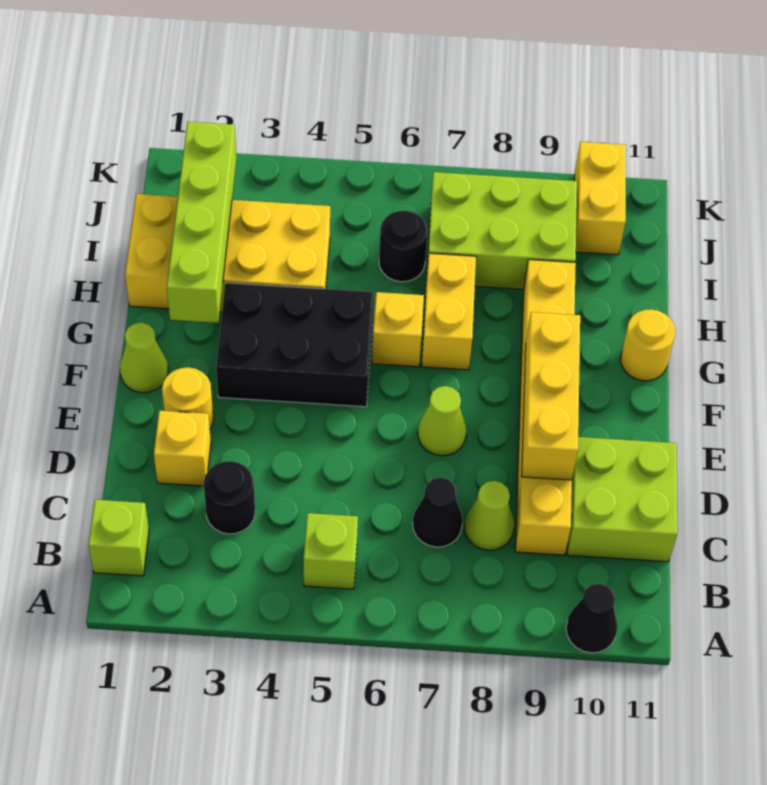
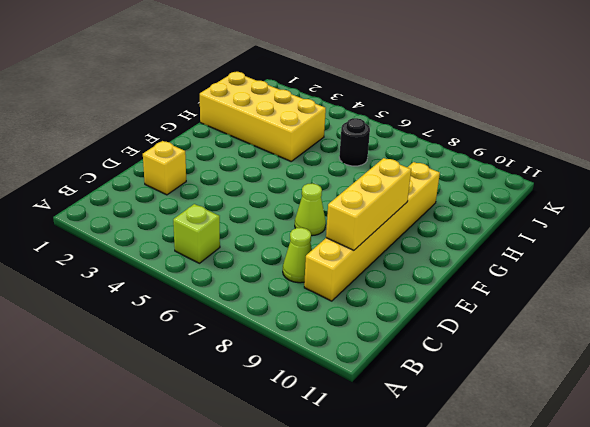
none -> black 1x1 cone [566,584,618,653]
none -> lime 1x1 brick [89,500,149,576]
none -> black 1x1 round brick [204,461,255,534]

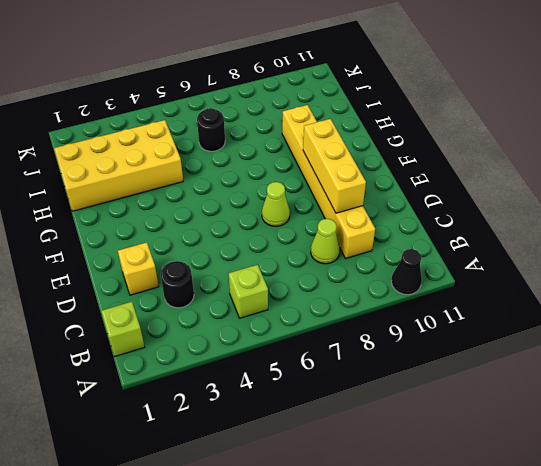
none -> black 1x1 cone [413,477,462,547]
none -> lime 2x2 brick [567,437,677,562]
none -> yellow 1x1 round brick [162,367,213,428]

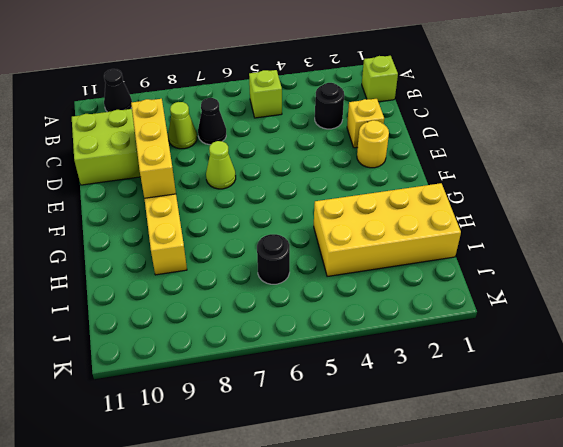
none -> lime 1x1 cone [120,323,168,393]
none -> black 2x3 brick [216,283,374,407]
none -> yellow 1x1 brick [372,292,424,367]

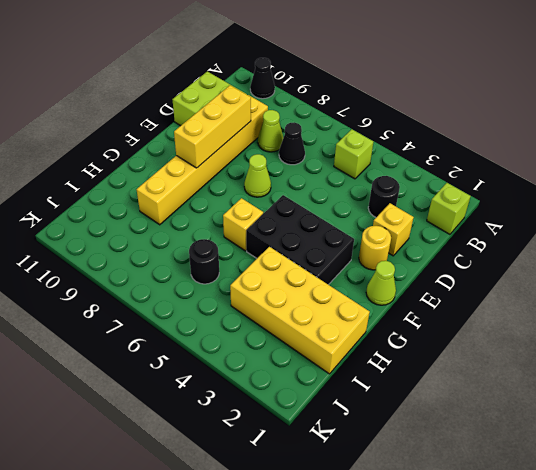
none -> yellow 1x2 brick [422,253,476,370]
none -> yellow 1x1 round brick [621,309,676,381]
none -> lime 2x3 brick [427,172,577,289]

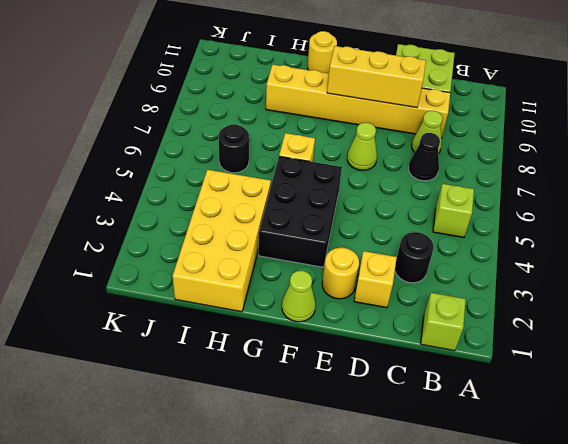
none -> black 1x1 cone [566,584,618,653]
none -> yellow 1x2 brick [422,253,476,370]
none -> lime 2x3 brick [427,172,577,289]

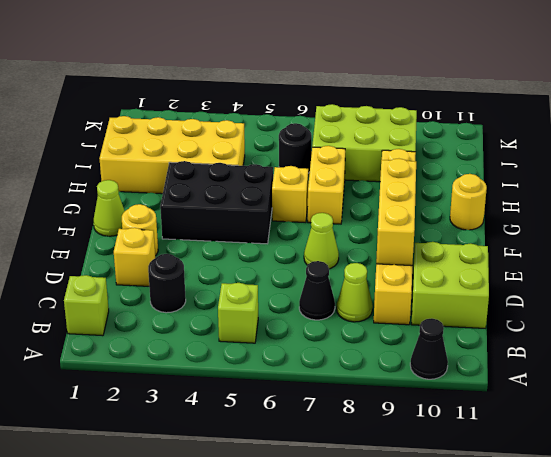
none -> yellow 1x2 brick [574,142,626,255]
none -> lime 1x4 brick [167,122,236,323]

